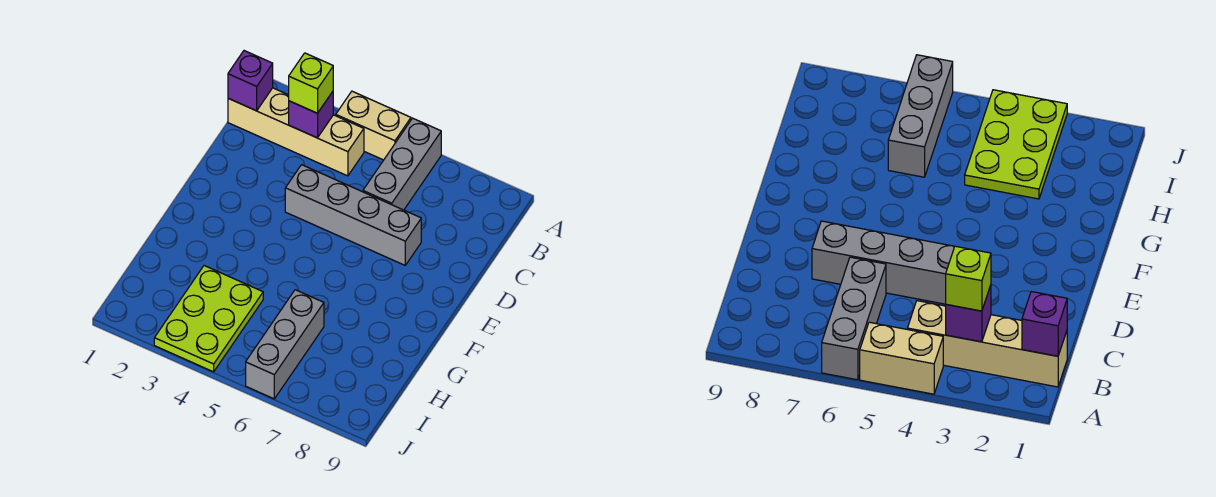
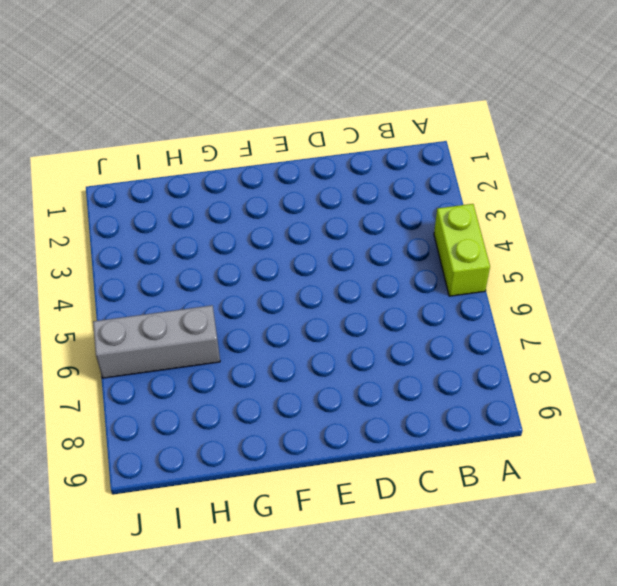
lime 1x2 brick [434,204,490,296] -> tan 1x2 brick [336,91,411,160]
none -> grey 1x3 brick [363,118,441,210]
none -> tan 1x4 brick [228,88,364,176]

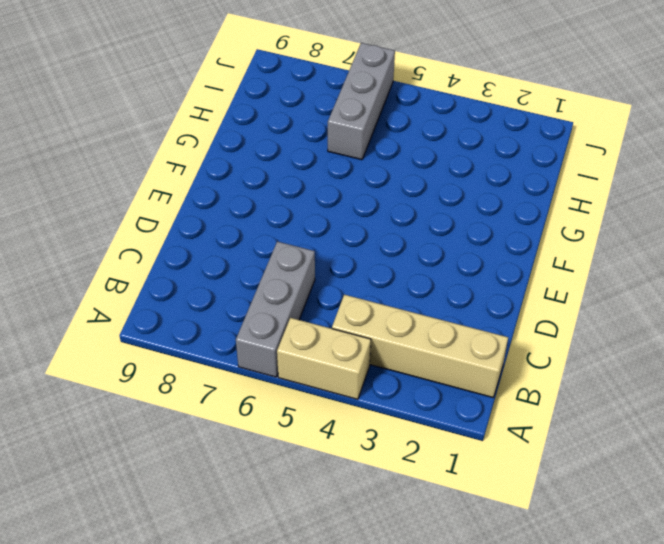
none -> grey 1x4 brick [285,165,421,265]
none -> lime 2x3 plate [154,266,263,372]

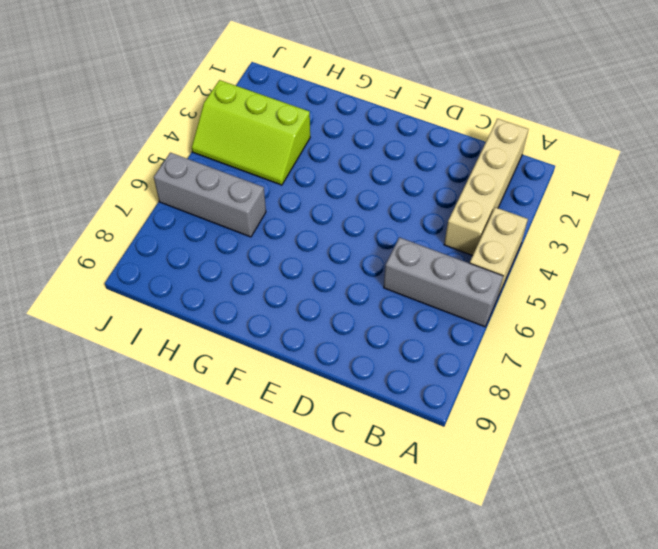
lime 2x3 slope [192,80,310,185] -> lime 2x3 plate [154,266,263,372]
none -> grey 1x4 brick [285,165,421,265]
none -> purple 1x1 brick [228,51,273,111]

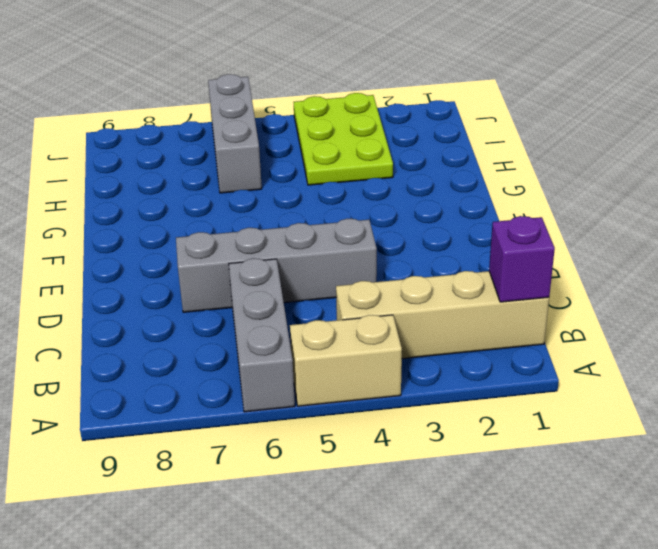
none -> purple 1x1 brick [289,92,333,138]
none -> lime 1x1 brick [289,53,333,113]

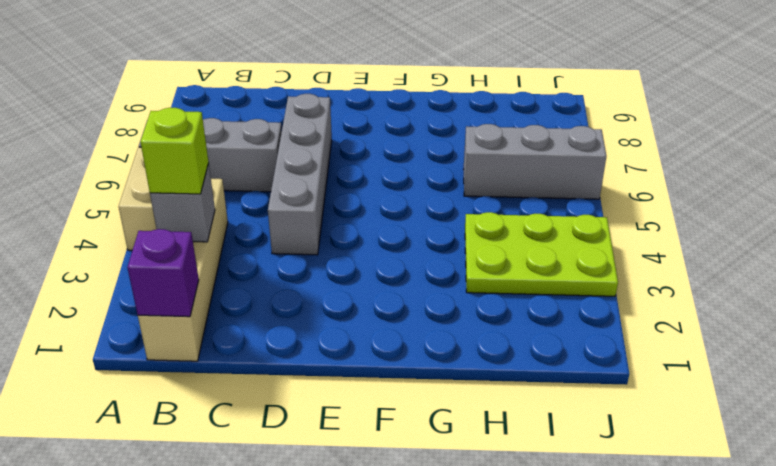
grey 1x1 brick [150,164,215,242] -> purple 1x1 brick [289,92,333,138]

